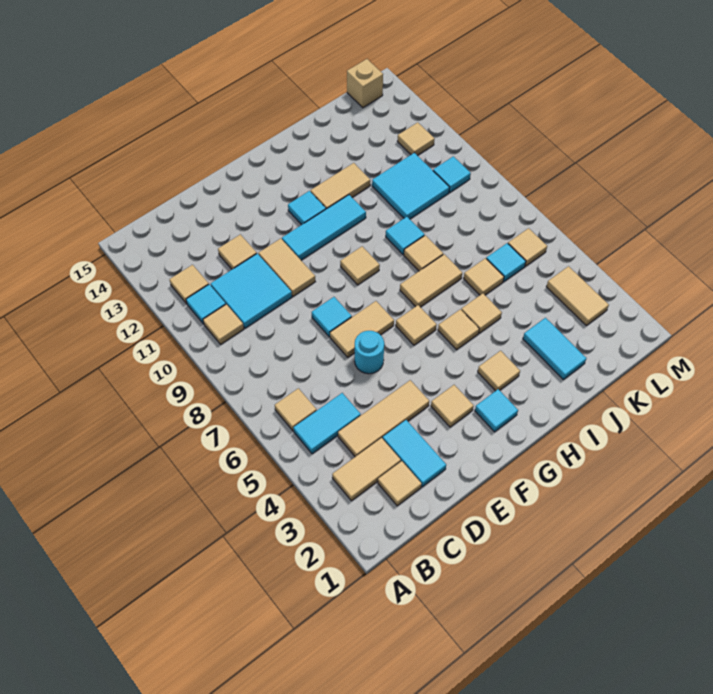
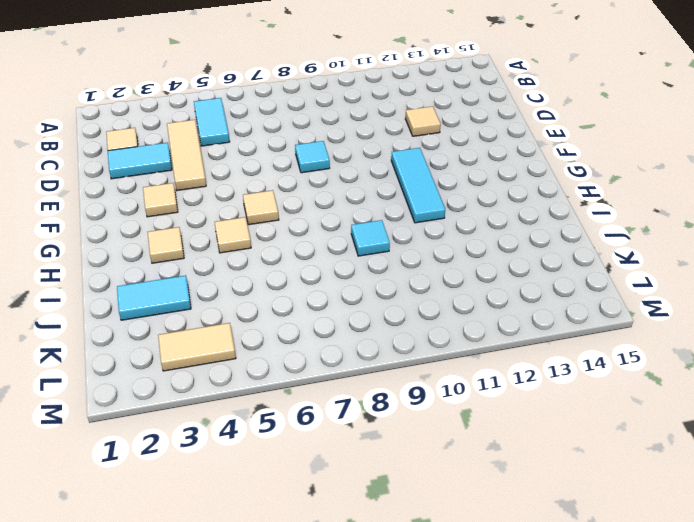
none -> tan 1x2 tile [332,438,401,501]
none -> tan 1x1 tile [275,388,317,431]
none -> tan 1x1 tile [203,304,244,344]
none -> cyan 1x1 tile [186,284,226,324]

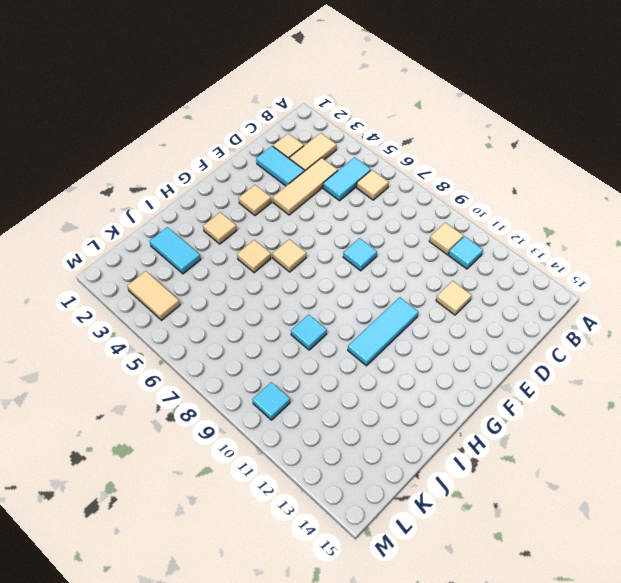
none -> tan 1x1 tile [169,265,209,304]
none -> cyan 2x2 tile [211,253,292,328]
none -> cyan 1x1 round brick [355,331,384,374]
none -> tan 1x2 tile [330,301,394,357]

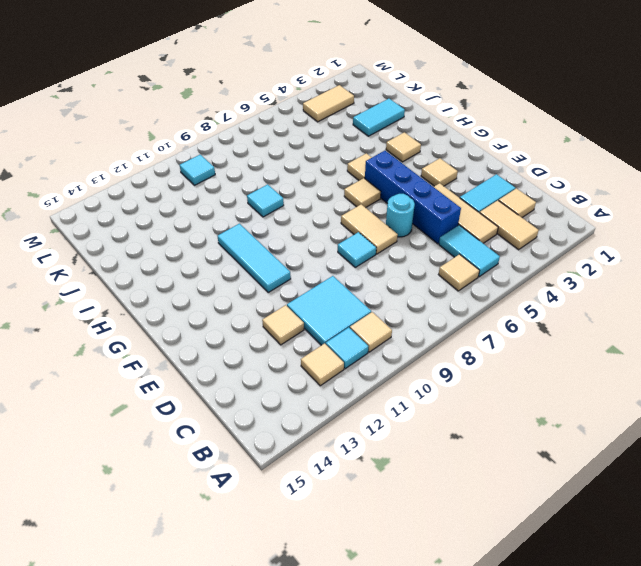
blue 1x4 brick [365,151,461,244] -> none
none -> tan 1x2 tile [259,238,315,296]
none -> cyan 1x1 tile [475,389,518,432]
none -> tan 1x1 tile [340,246,380,285]
none -> cyan 1x1 tile [288,191,326,225]

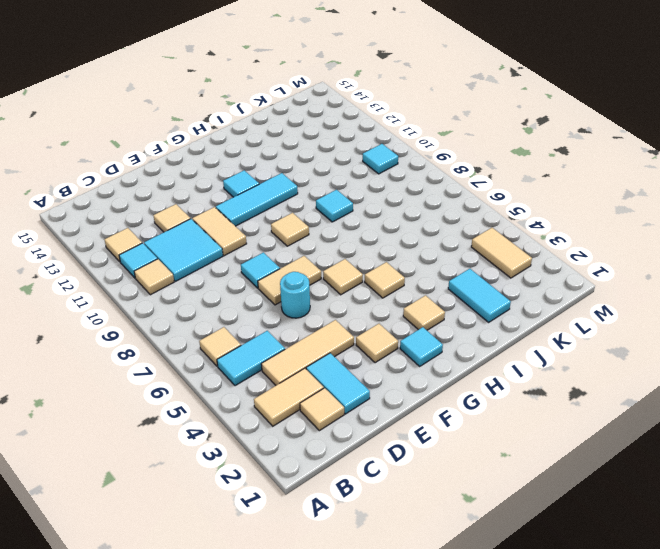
none -> tan 1x2 tile [400,254,462,307]
none -> tan 1x2 tile [311,163,370,209]
none -> tan 1x1 tile [461,294,502,333]
none -> tan 1x1 tile [404,235,443,271]

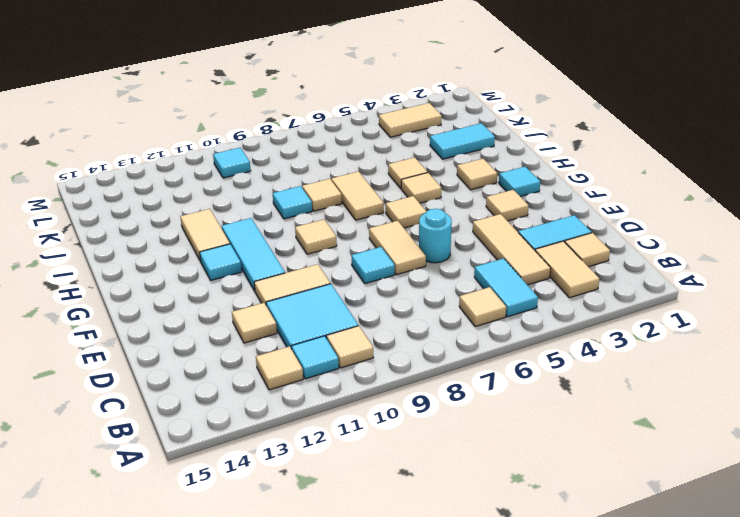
none -> tan 1x1 tile [464,258,504,295]
none -> cyan 2x2 tile [372,153,449,219]
none -> cyan 1x1 tile [486,243,526,282]
none -> tan 1x1 tile [508,228,547,266]

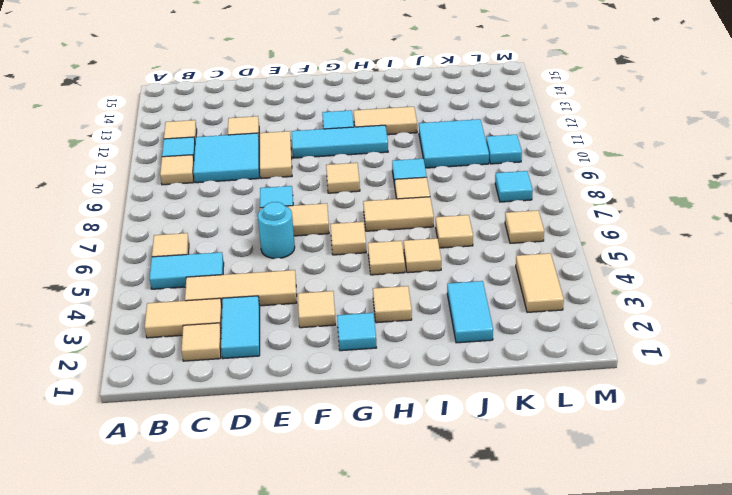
cyan 1x1 tile [495,171,533,202] -> cyan 1x1 tile moved to [486,243,526,282]
none -> tan 1x1 tile [397,122,434,156]
none -> tan 1x1 brick [347,59,383,108]

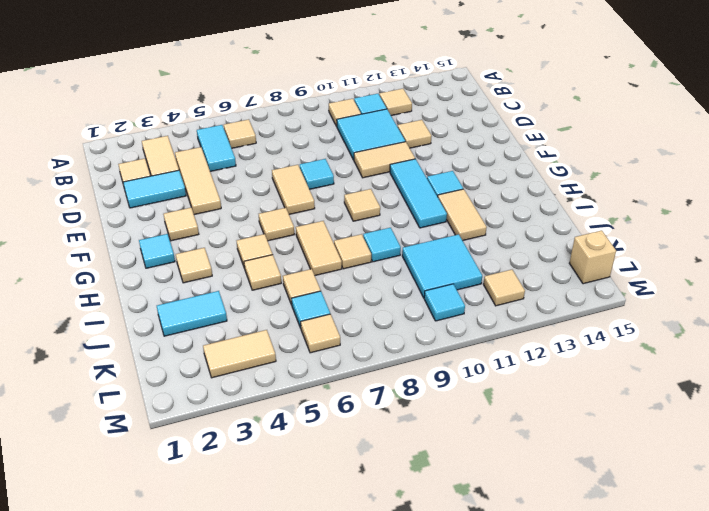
none -> cyan 1x1 round brick [355,331,384,374]

